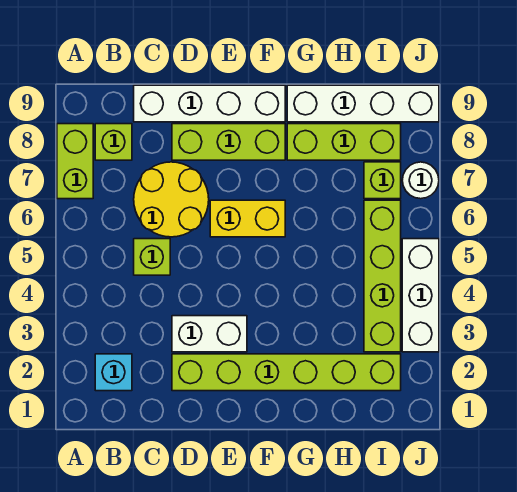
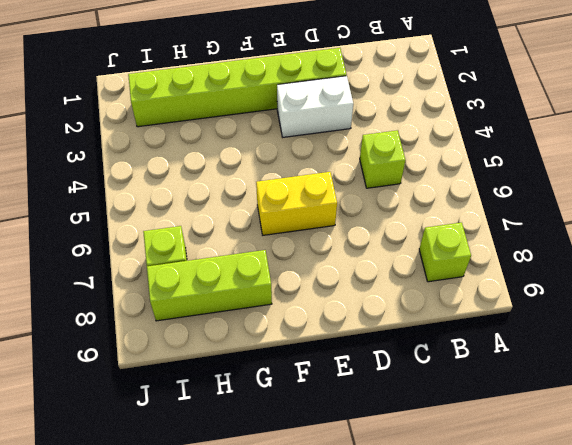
none -> lime 1x2 brick [57,124,93,199]
none -> cyan 1x1 brick [95,354,132,391]
none -> yellow 2x2 round brick [134,162,209,237]

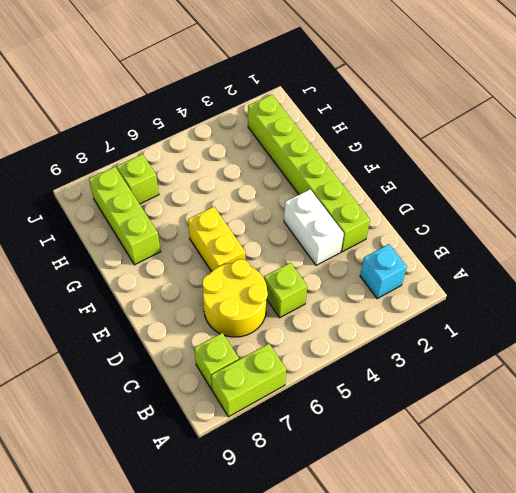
none -> white 1x4 brick [134,85,285,122]
none -> lime 1x3 brick [172,124,285,160]
none -> white 1x4 brick [287,85,439,122]

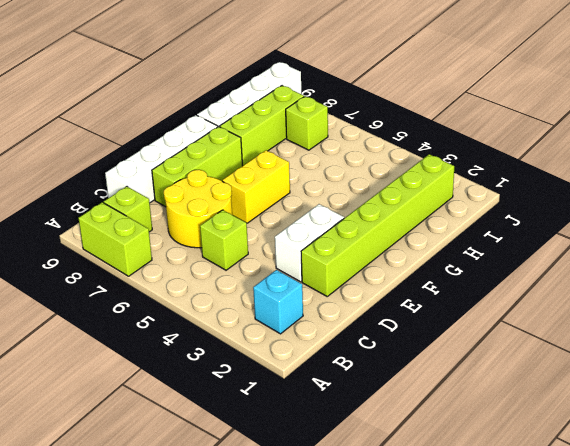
none -> lime 1x4 brick [364,200,401,352]
none -> white 1x3 brick [402,239,439,352]
none -> white 1x1 round brick [402,162,439,199]

